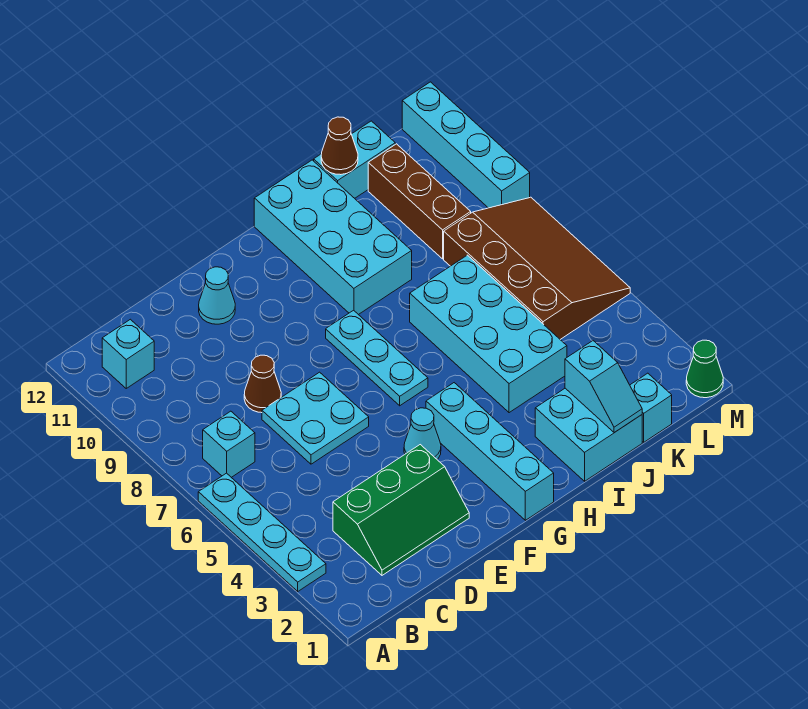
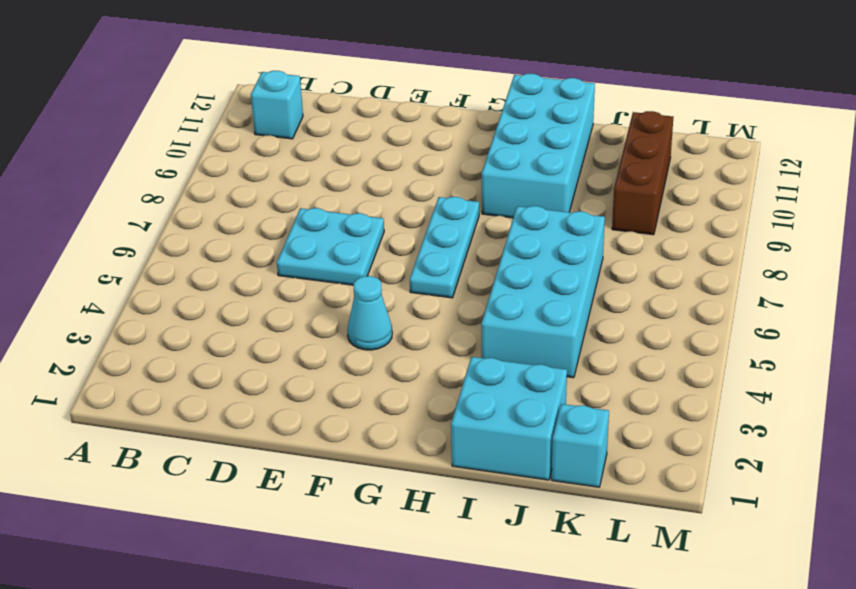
none -> cyan 1x4 plate [198,473,326,591]
none -> cyan 1x1 brick [203,411,255,477]
none -> green 2x3 slope [333,445,469,575]

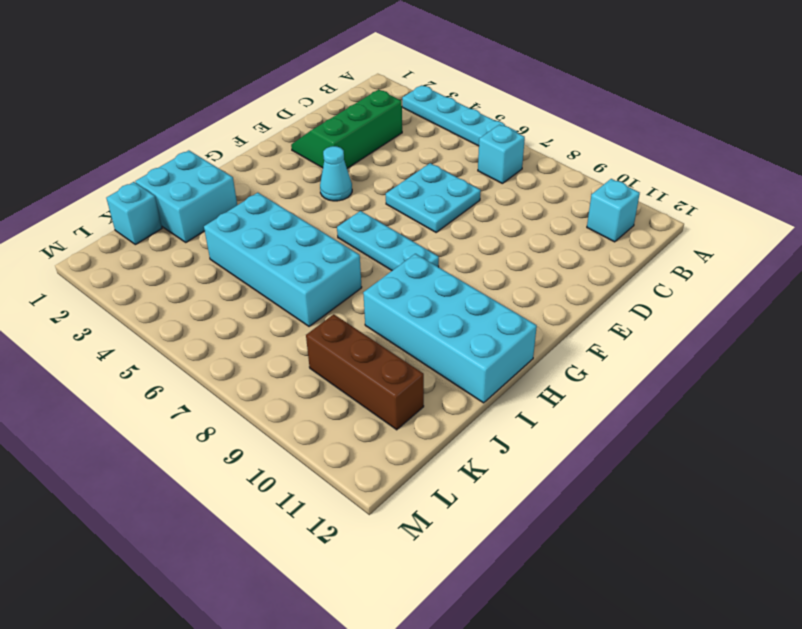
none -> brown 1x1 cone [244,355,281,413]
none -> cyan 1x1 cone [199,267,235,324]
none -> cyan 1x4 brick [426,383,554,520]

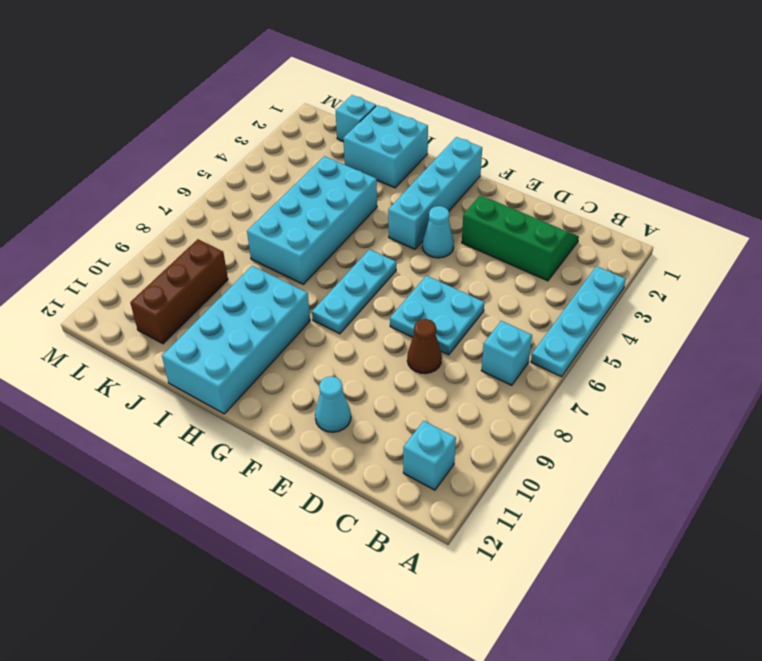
none -> cyan 1x2 brick [314,121,395,198]
none -> brown 3x4 slope [444,197,630,339]
none -> green 1x1 cone [686,340,723,398]

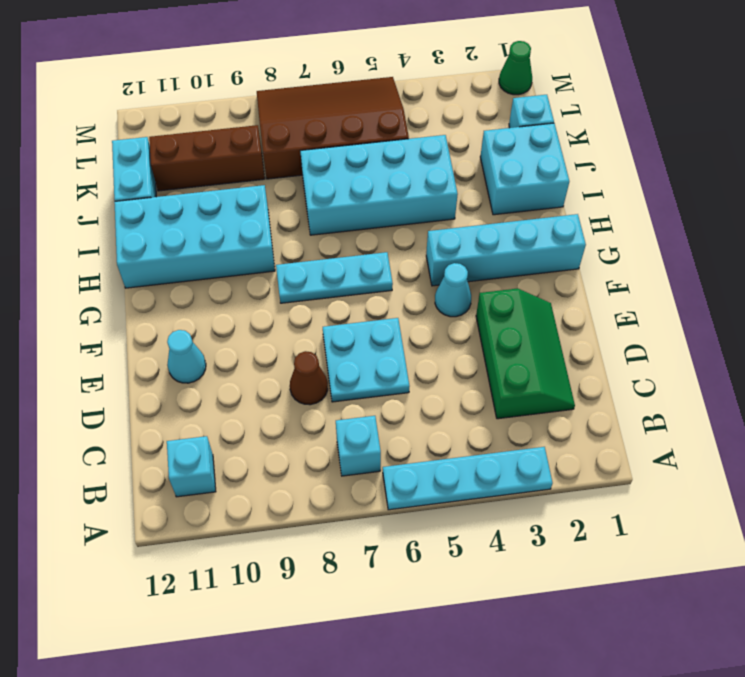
none -> cyan 1x4 brick [402,82,530,208]
none -> cyan 1x2 slope [565,341,642,433]
none -> brown 1x1 cone [321,117,358,175]

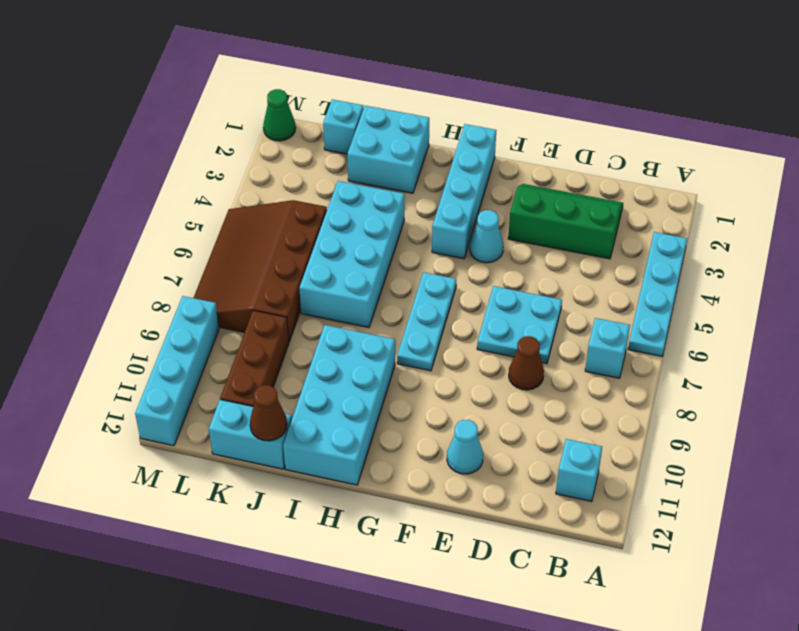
none -> cyan 1x2 slope [565,341,642,433]

